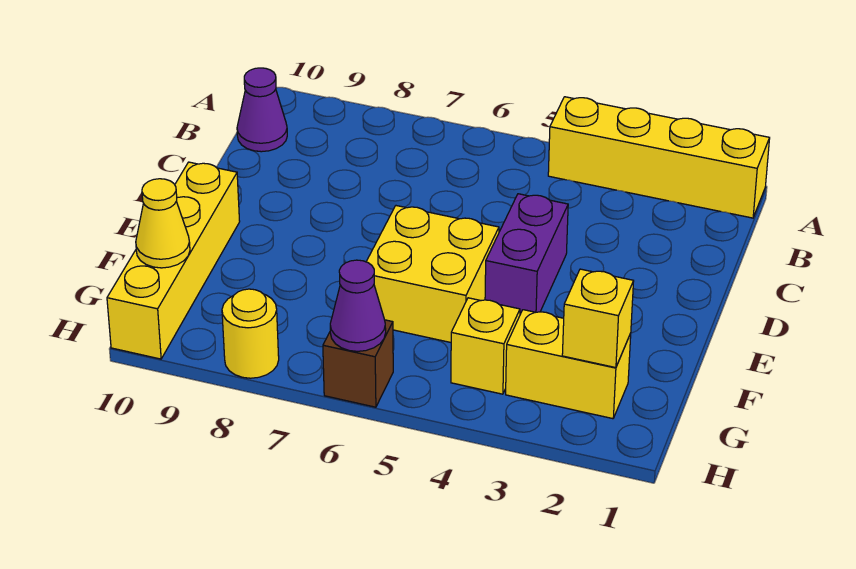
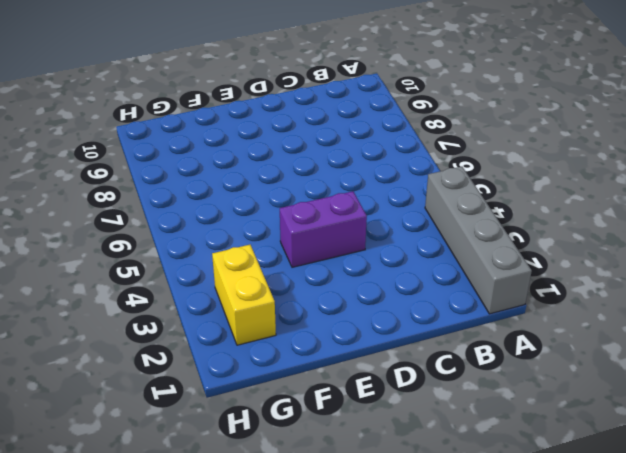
grey 1x4 brick [425,167,532,314] -> yellow 1x4 brick [548,97,770,218]
none -> purple 1x1 cone [237,68,287,152]
none -> yellow 2x2 brick [366,206,499,342]
none -> yellow 1x4 brick [107,162,240,359]

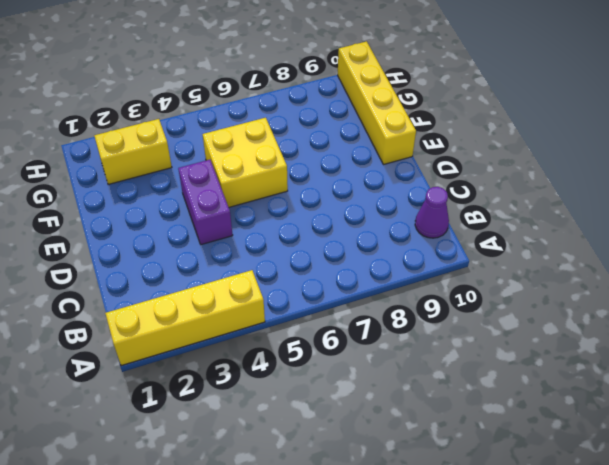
none -> yellow 1x1 brick [451,298,520,394]
none -> brown 1x1 brick [323,320,393,407]
none -> yellow 1x1 round brick [222,289,279,378]

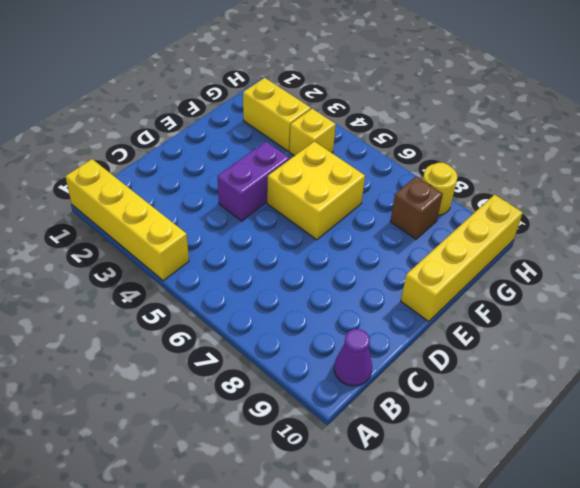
brown 1x1 brick [390,176,443,239] -> brown 1x1 brick moved to [323,320,393,407]
none -> yellow 1x1 brick [562,269,634,368]
none -> yellow 1x1 cone [136,179,190,268]
none -> purple 1x1 cone [330,260,386,351]

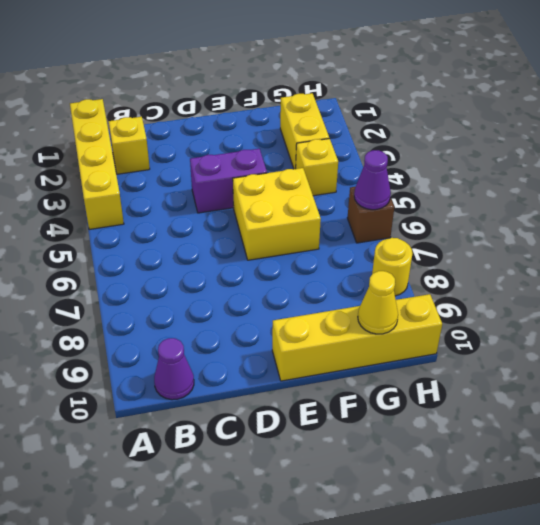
yellow 1x1 brick [109,117,150,174] -> yellow 1x1 brick moved to [562,269,634,368]

